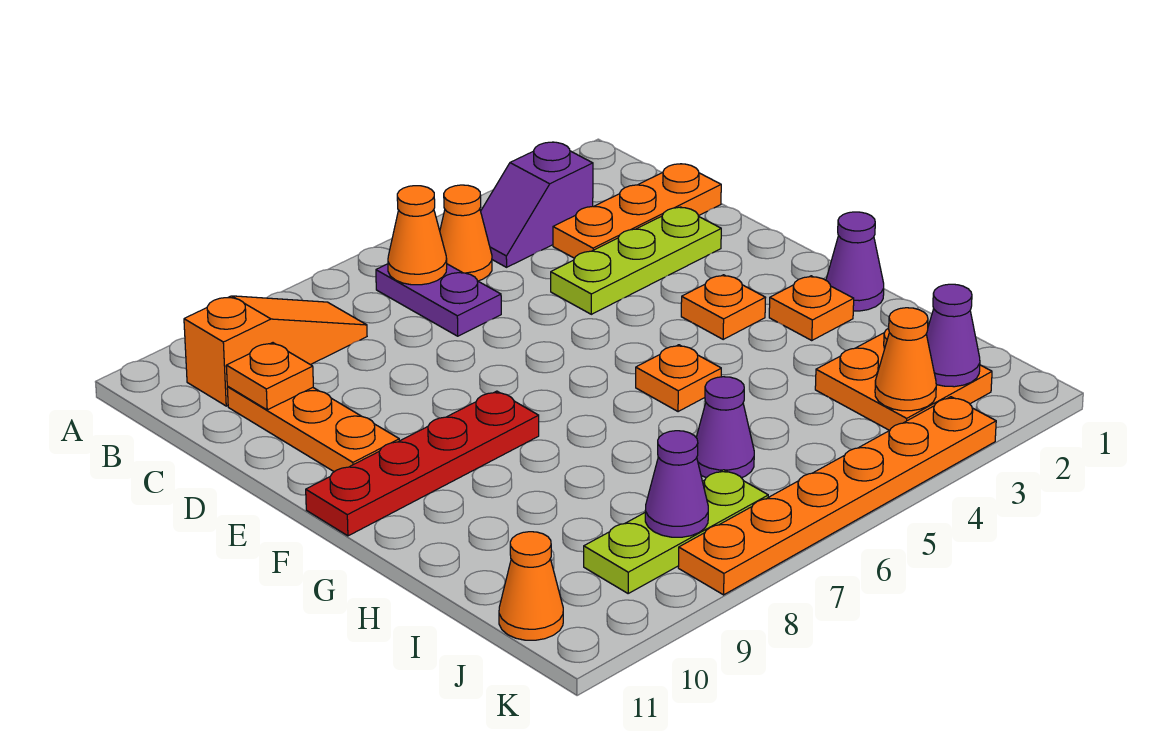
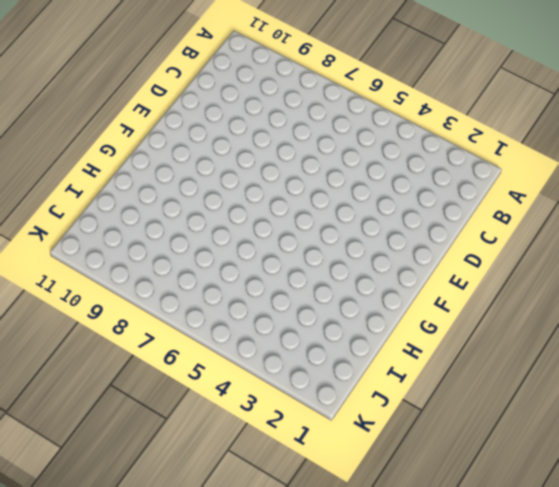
none -> purple 1x2 slope [481,142,593,267]
none -> orange 1x1 cone [440,185,492,281]
none -> purple 1x2 plate [376,264,501,336]

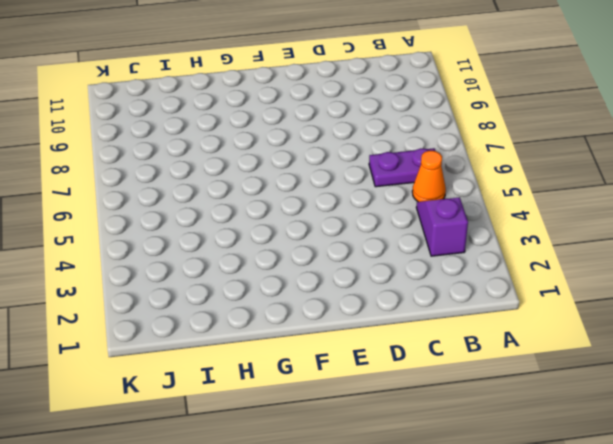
none -> orange 1x3 slope [184,296,367,406]
none -> orange 1x3 plate [553,164,721,258]
none -> orange 1x3 plate [227,387,399,472]

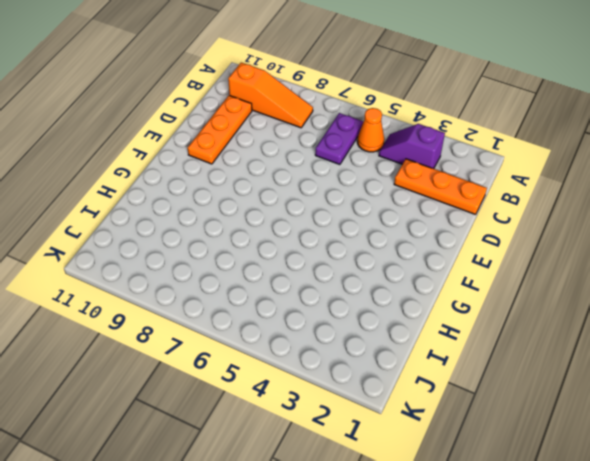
none -> lime 1x3 plate [551,207,721,314]
none -> orange 1x1 plate [681,275,766,339]
none -> red 1x4 plate [306,391,539,536]

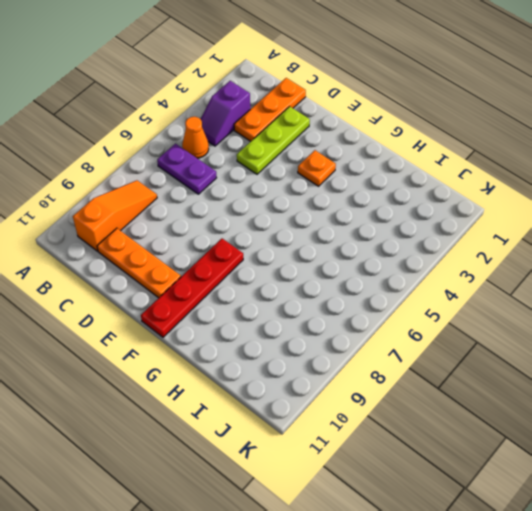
none -> purple 1x1 cone [826,212,884,311]
none -> orange 1x1 plate [769,276,854,340]
none -> orange 1x1 plate [636,345,721,412]

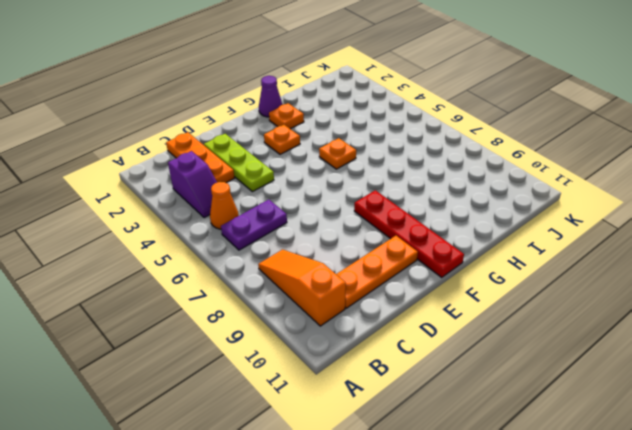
none -> orange 2x2 plate [815,328,992,430]
none -> purple 1x1 cone [696,377,754,478]
none -> lime 1x3 plate [584,470,768,593]

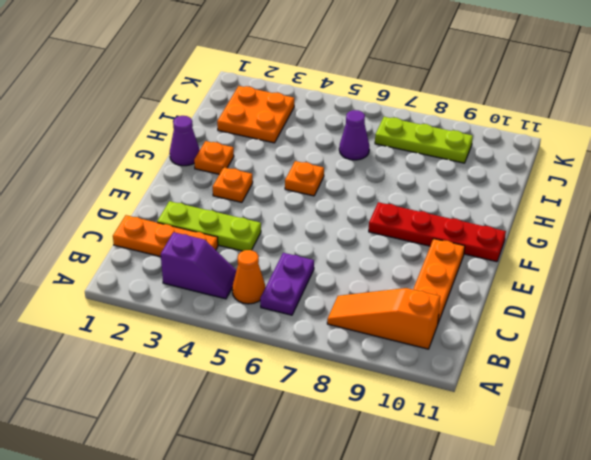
none -> orange 1x1 cone [499,532,563,640]
none -> orange 1x6 plate [678,397,996,595]
none -> orange 1x1 cone [388,186,447,285]

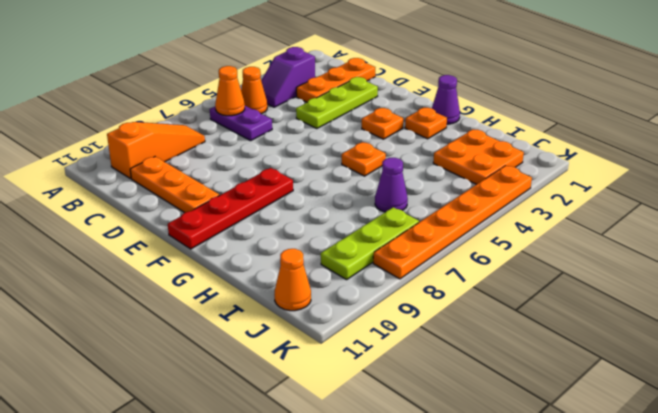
none -> orange 1x1 plate [226,343,313,410]
none -> purple 1x1 cone [926,284,980,387]
none -> orange 1x1 cone [875,308,936,411]

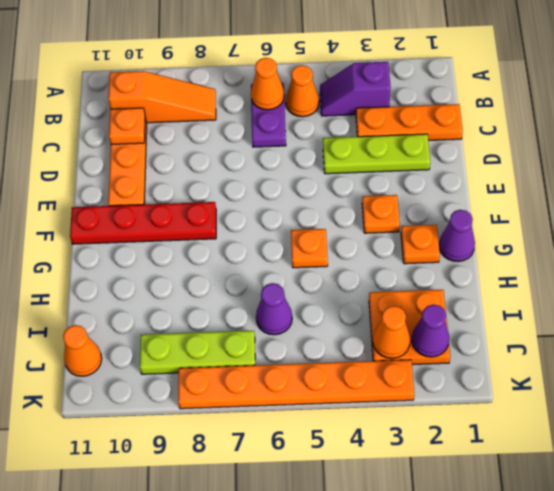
none -> purple 1x1 cone [645,431,708,537]

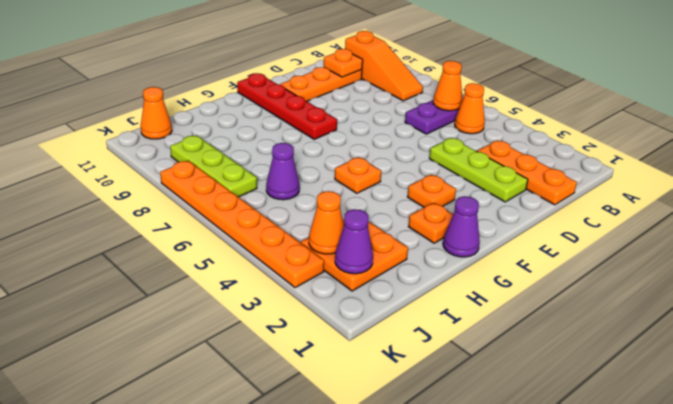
none -> purple 1x2 slope [481,142,593,267]
none -> purple 1x1 cone [645,431,708,537]

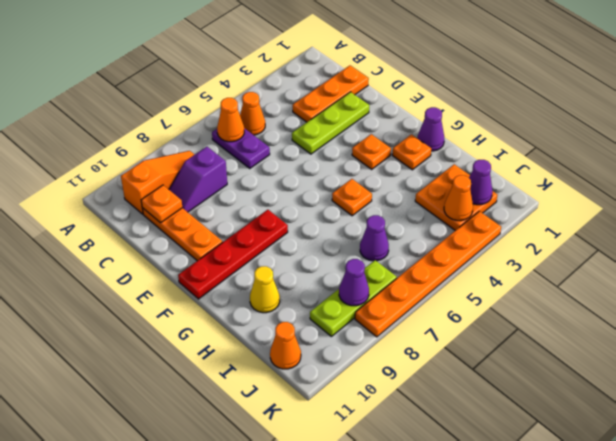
purple 1x2 slope [169,147,227,212] -> purple 1x2 slope moved to [481,142,593,267]
yellow 1x1 cone [250,266,280,313] -> none

